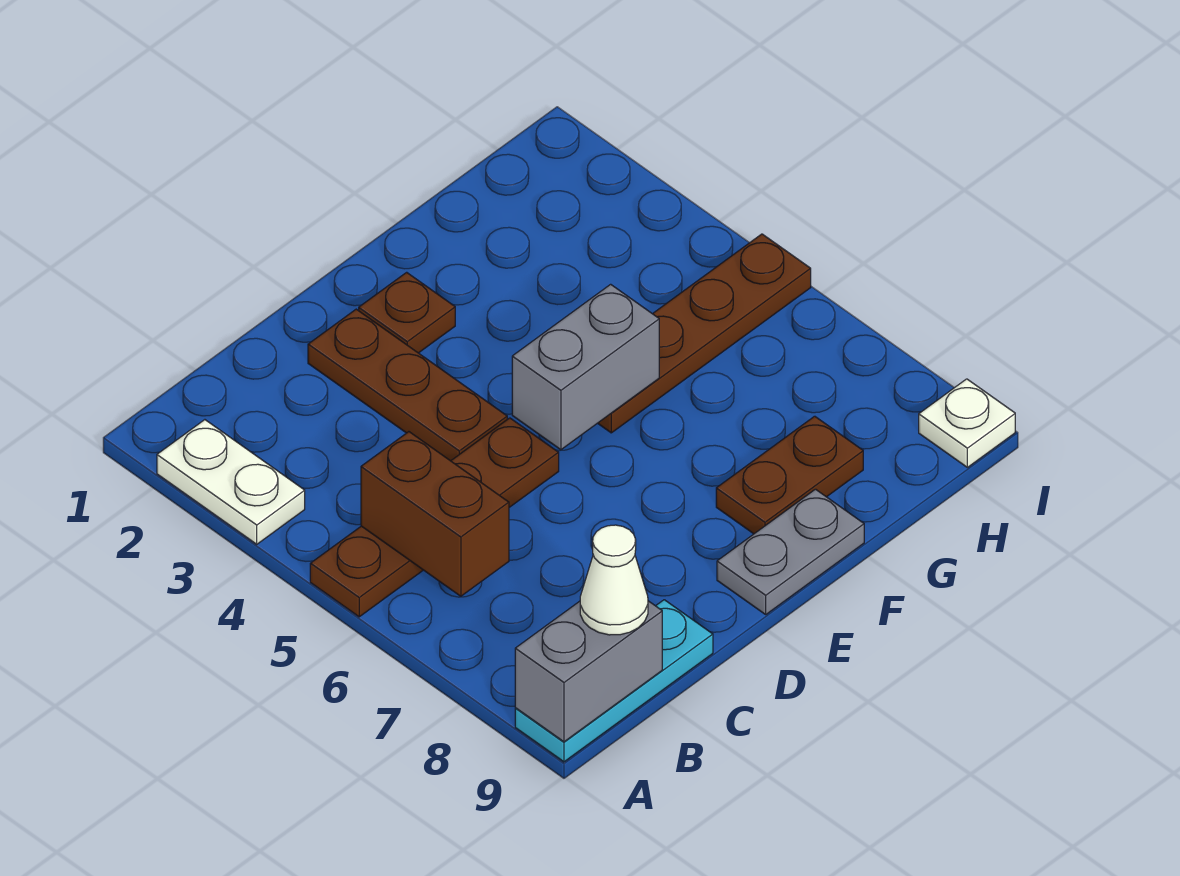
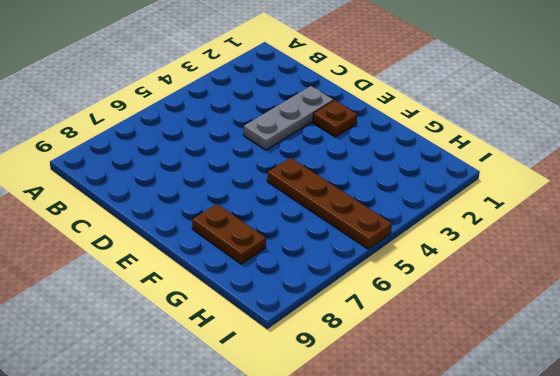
grey 1x3 plate [244,86,333,150] -> brown 1x3 plate [308,309,507,461]
none -> white 1x2 plate [157,420,305,544]
none -> brown 1x4 plate [310,418,559,617]
none -> cyan 1x3 plate [515,600,713,762]

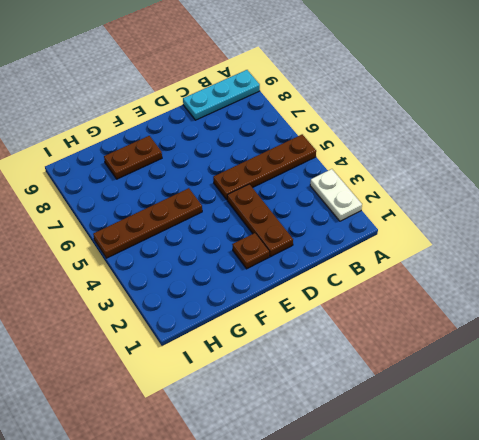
none -> grey 1x2 plate [717,489,864,614]
none -> white 1x1 plate [919,379,1015,467]
none -> grey 1x2 brick [515,601,662,742]

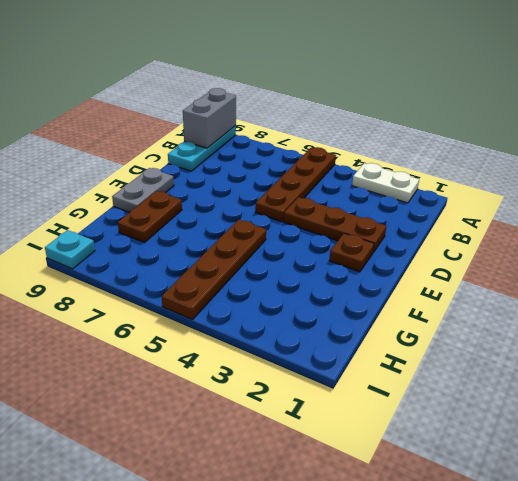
cyan 1x1 plate [45,230,95,269] -> white 1x1 plate [919,379,1015,467]
none -> brown 1x2 brick [361,432,509,596]
none -> grey 1x2 brick [512,284,659,450]
none -> white 1x1 cone [580,525,648,635]

